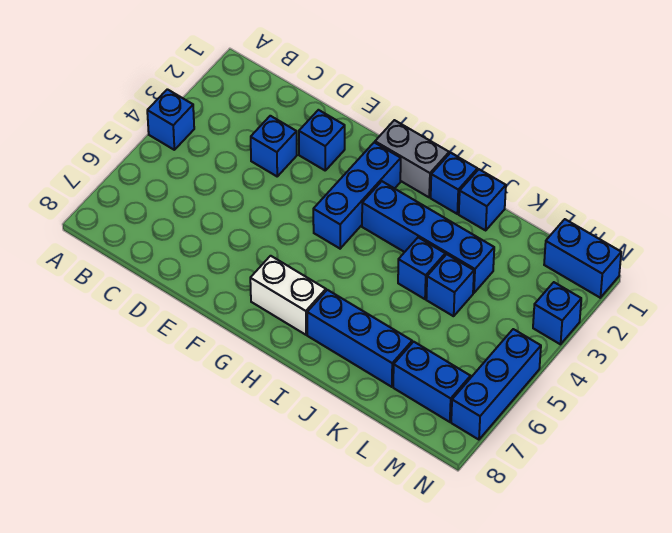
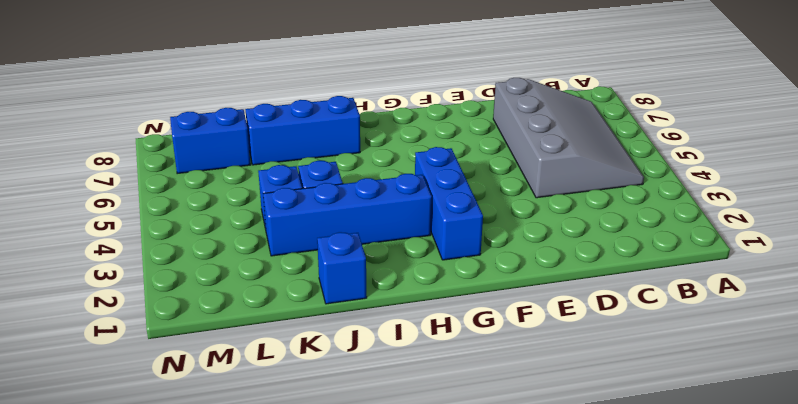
grey 3x4 slope [493,78,644,198] -> none
none -> blue 1x1 brick [147,89,194,150]
none -> blue 1x1 brick [251,116,297,176]
none -> blue 1x1 brick [299,110,345,170]

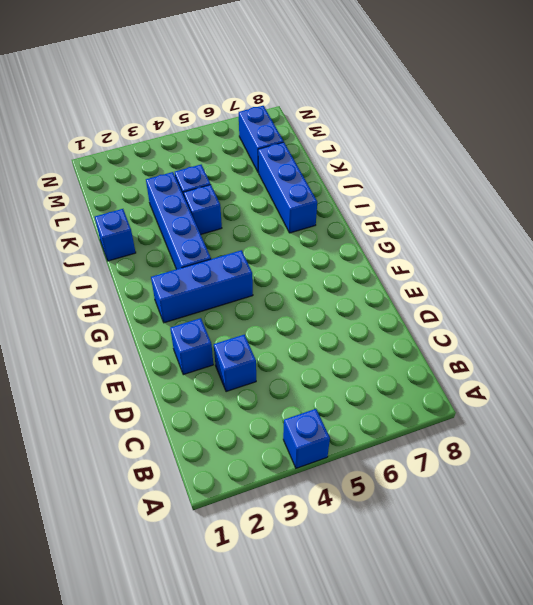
none -> grey 1x2 brick [375,120,449,197]
none -> white 1x2 brick [250,256,326,335]
none -> blue 1x1 brick [431,153,477,214]

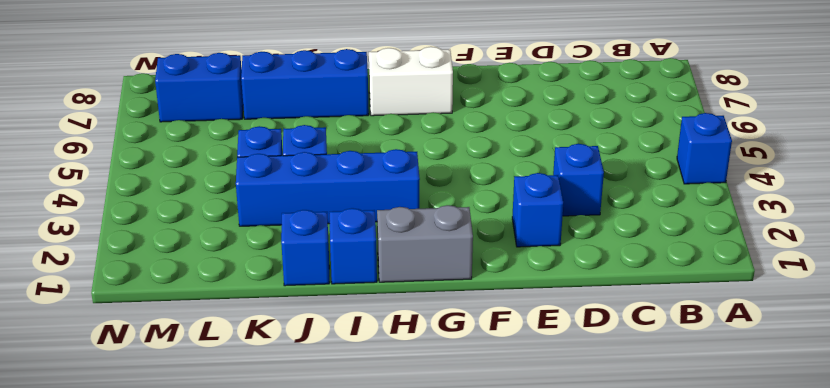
none -> blue 1x3 brick [313,142,401,249]
none -> blue 1x2 brick [544,219,621,298]
none -> blue 1x1 brick [533,282,581,344]

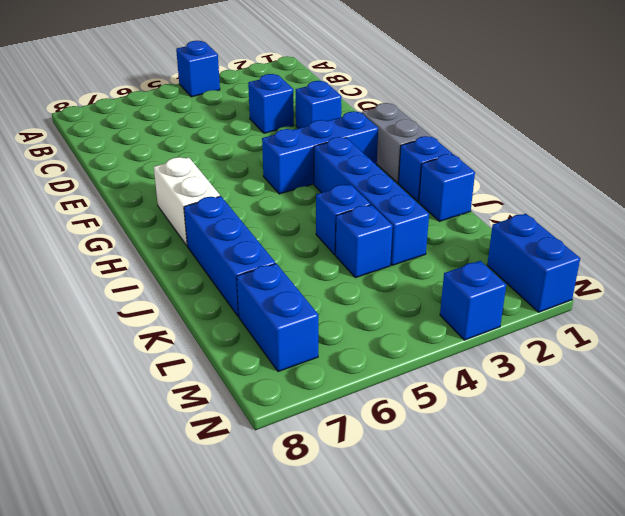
none -> blue 1x3 brick [451,329,541,440]

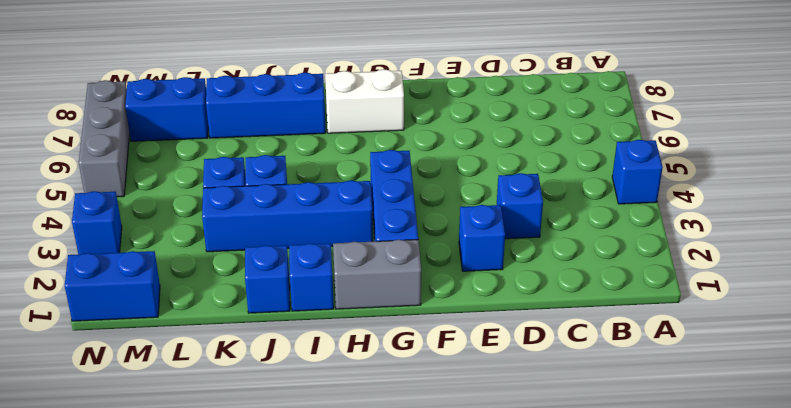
grey 1x3 brick [79,80,130,197] -> blue 1x3 brick [451,329,541,440]

